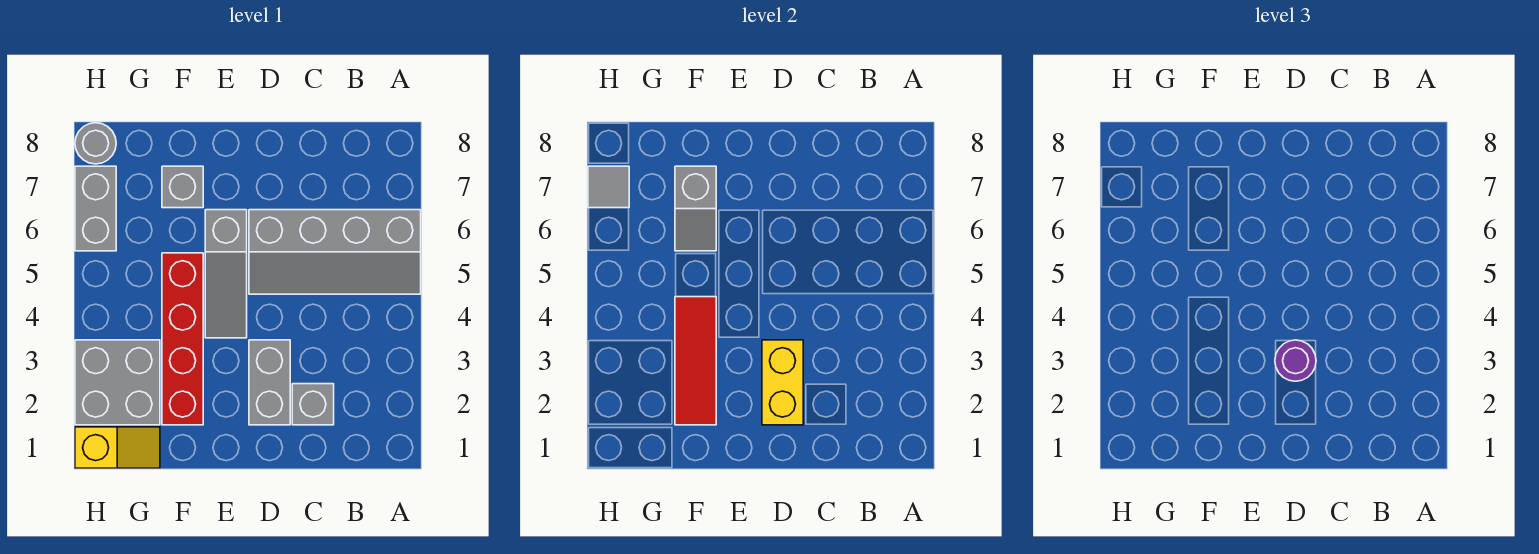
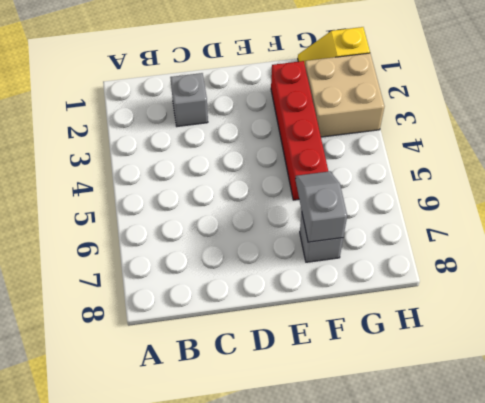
tan 2x2 brick [305,53,385,137] -> grey 2x2 brick [75,340,160,425]
none -> grey 2x4 slope [249,210,421,294]
none -> grey 1x2 brick [249,340,290,425]
none -> grey 1x3 slope [205,210,247,338]

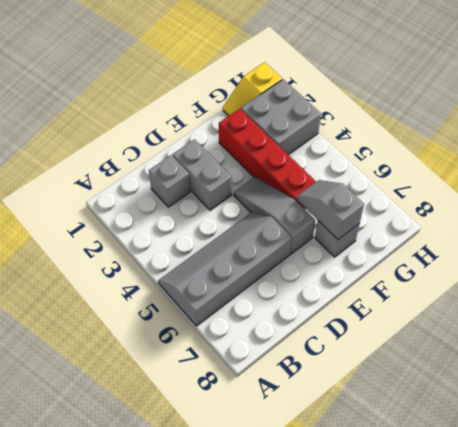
none -> grey 1x2 brick [75,166,116,251]
none -> grey 1x1 round brick [75,123,116,164]
none -> yellow 1x2 brick [762,340,803,425]

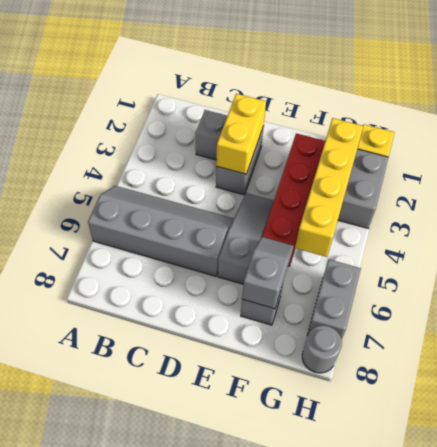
yellow 1x4 brick [295,118,363,257] -> none
none -> red 1x3 tile [675,297,716,425]
none -> grey 1x1 tile [588,166,629,208]
none -> purple 1x1 round brick [1275,340,1316,381]

